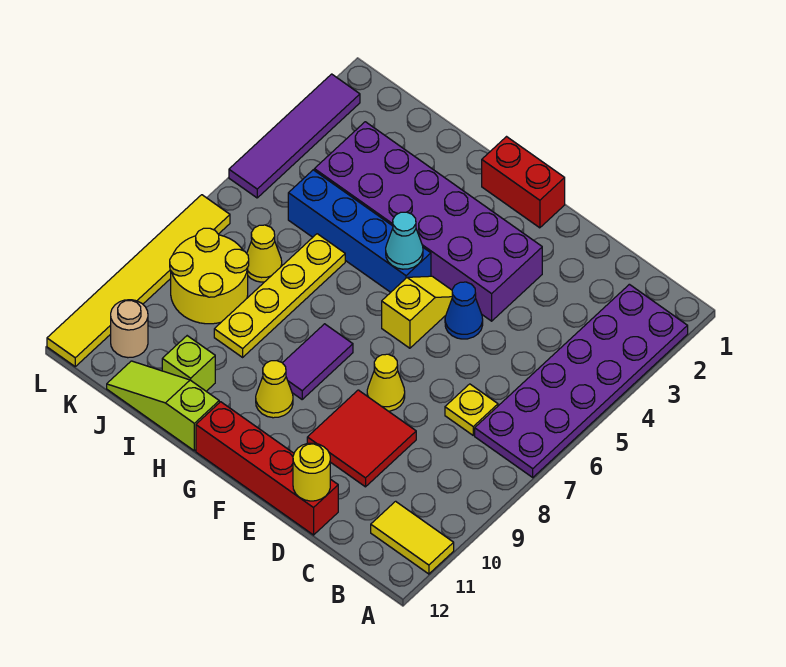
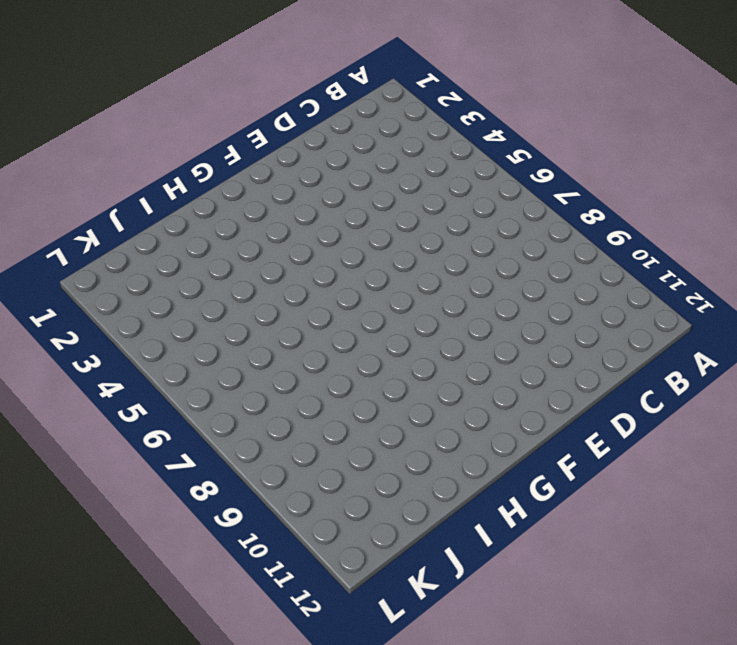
none -> purple 2x6 plate [475,284,688,477]
none -> yellow 1x2 tile [371,501,454,574]
none -> yellow 1x1 plate [445,384,498,435]

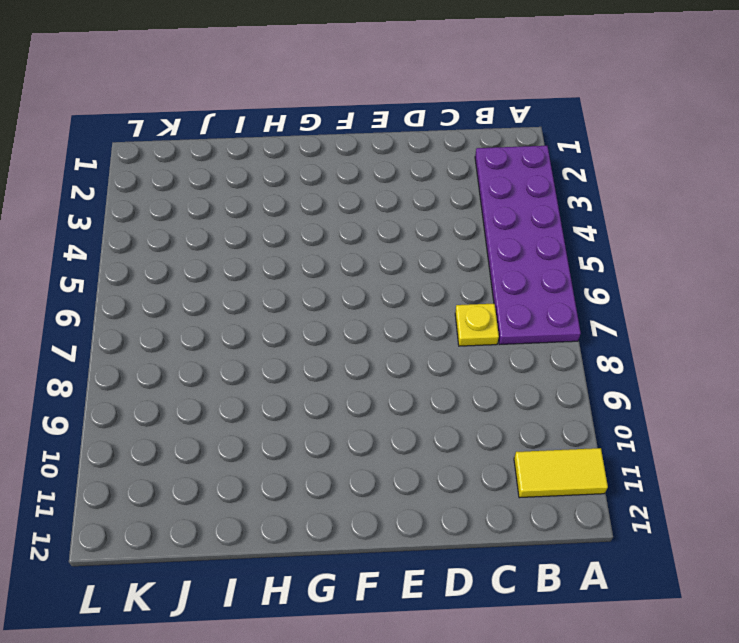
none -> red 2x2 tile [307,390,416,487]
none -> red 1x4 brick [196,402,338,535]
none -> purple 2x6 brick [314,122,542,321]

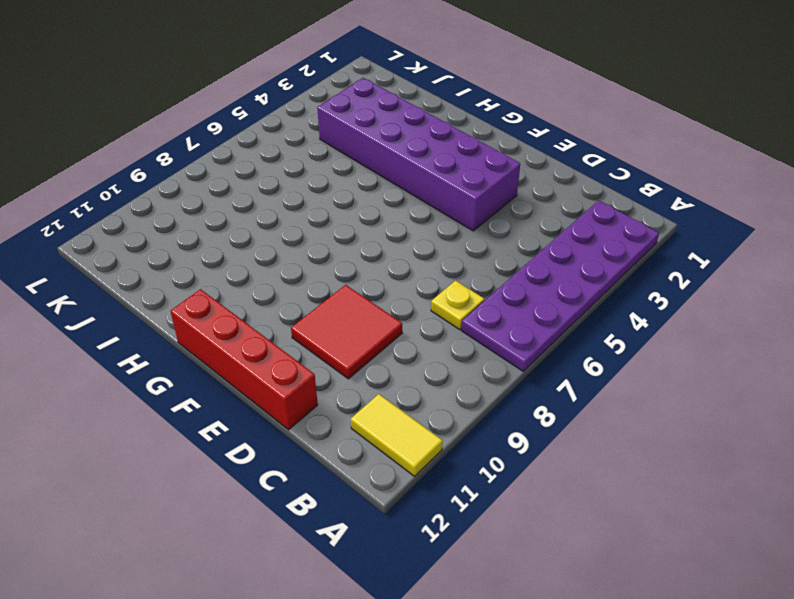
none -> blue 1x1 cone [445,282,483,339]
none -> yellow 1x1 cone [367,354,405,411]
none -> red 1x2 brick [482,137,565,228]

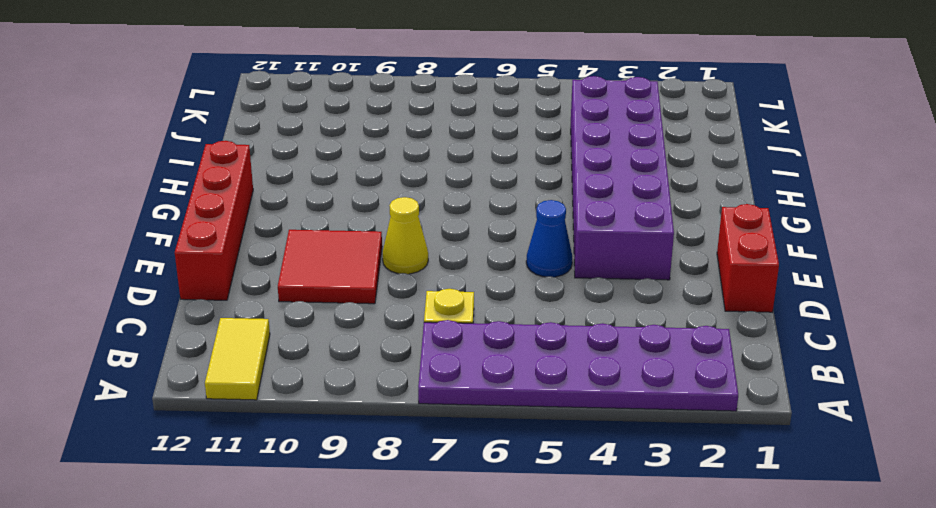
red 1x2 brick [717,204,779,312] -> red 1x2 brick moved to [482,137,565,228]
none -> yellow 1x2 slope [382,276,452,348]
none -> blue 1x4 brick [288,170,431,292]
none -> purple 1x2 tile [283,324,353,399]

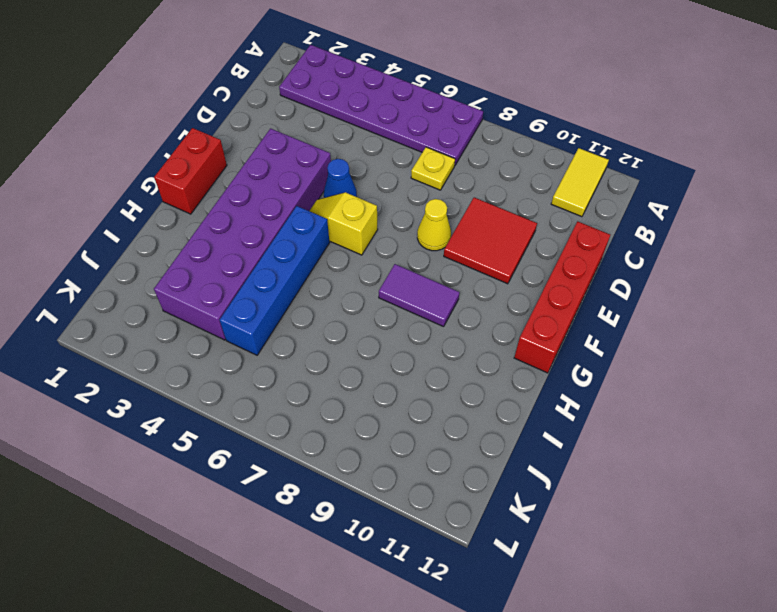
none -> yellow 1x1 cone [256,361,293,418]
none -> lime 1x3 slope [107,361,219,451]
none -> yellow 1x4 plate [214,234,345,357]

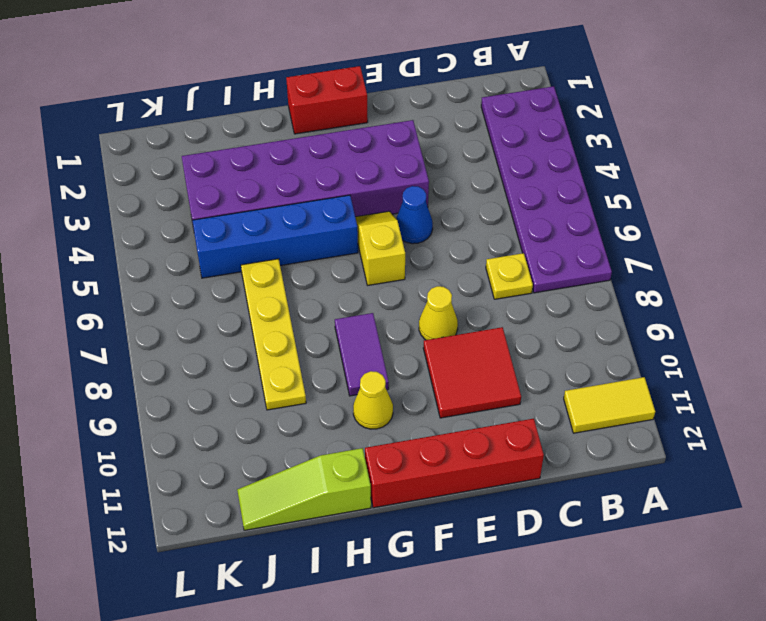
none -> lime 1x1 brick [162,336,215,391]
none -> yellow 1x1 cone [247,225,282,282]
none -> yellow 2x2 round brick [170,228,249,324]

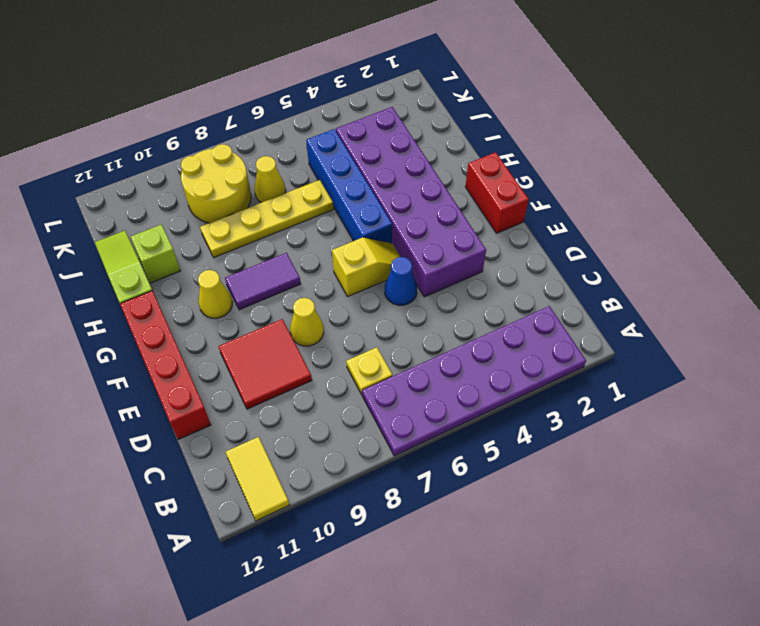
none -> tan 1x1 round brick [111,300,148,358]
none -> purple 1x4 tile [229,74,360,198]
none -> yellow 1x6 tile [47,195,230,366]

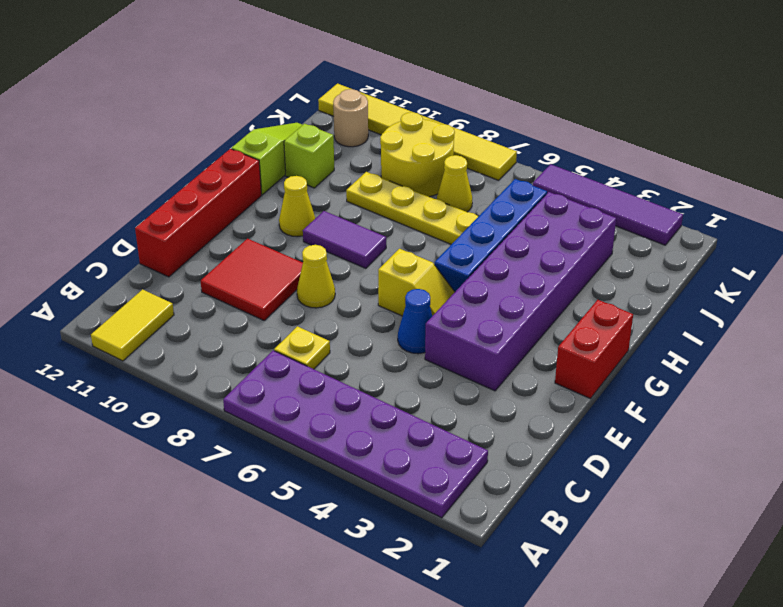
none -> yellow 1x1 round brick [293,443,330,501]
none -> cyan 1x1 cone [386,212,423,269]

